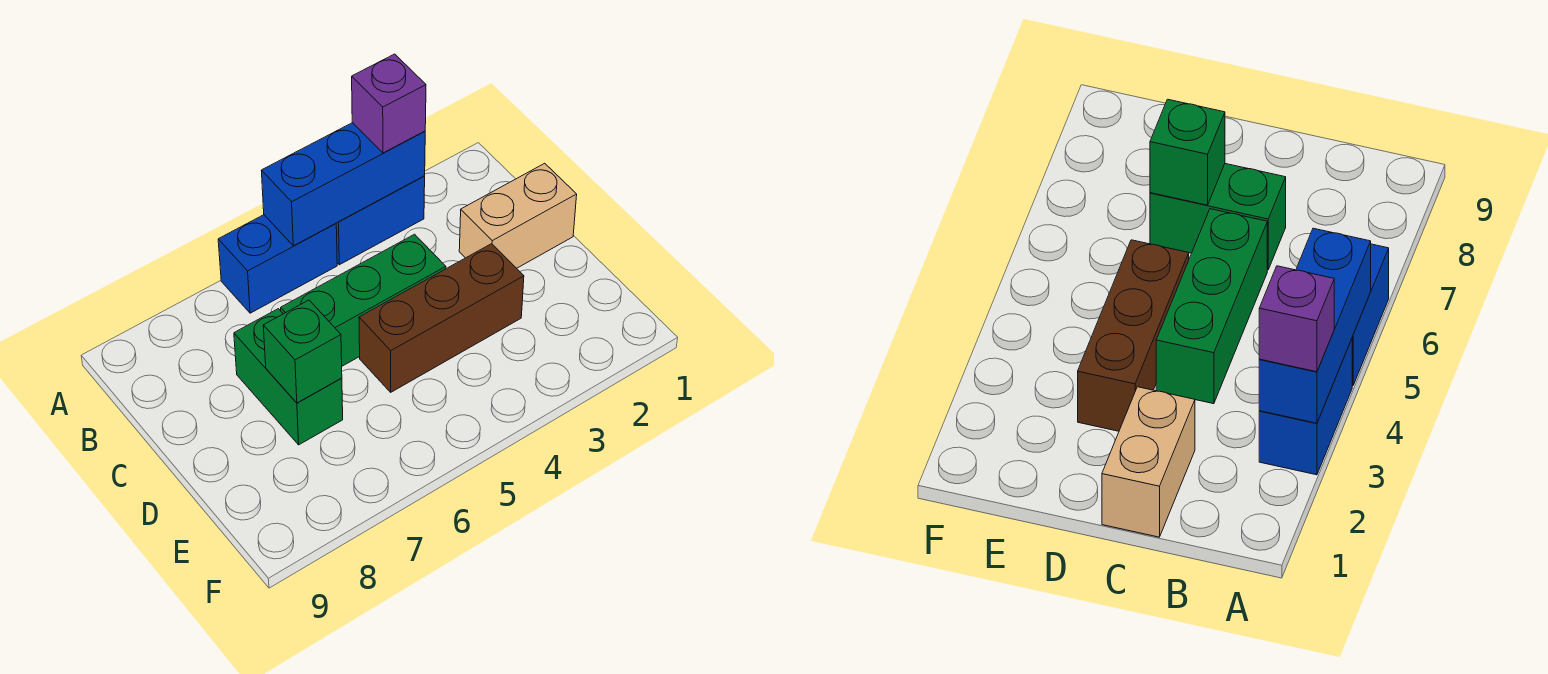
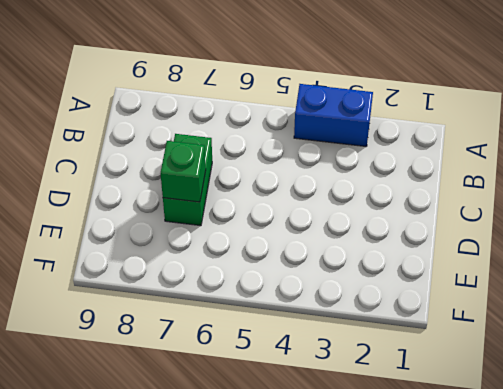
none -> blue 1x2 brick [218,215,337,313]
none -> tan 1x2 brick [459,163,577,268]

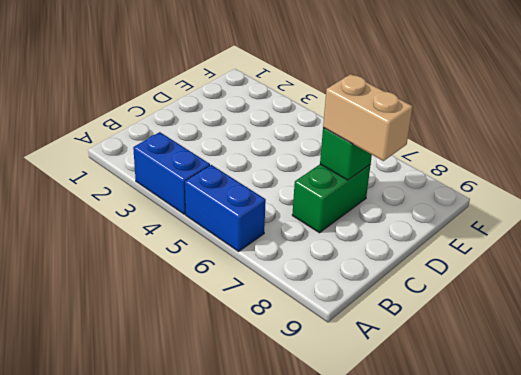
tan 1x2 brick [323,74,413,161] -> tan 1x2 brick moved to [459,163,577,268]
none -> green 1x3 brick [281,234,446,366]
none -> brown 1x3 brick [359,244,524,392]

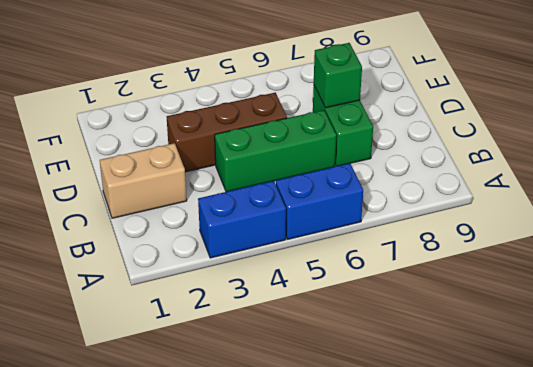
none -> blue 1x3 brick [261,123,425,246]
none -> purple 1x1 brick [352,54,426,153]

